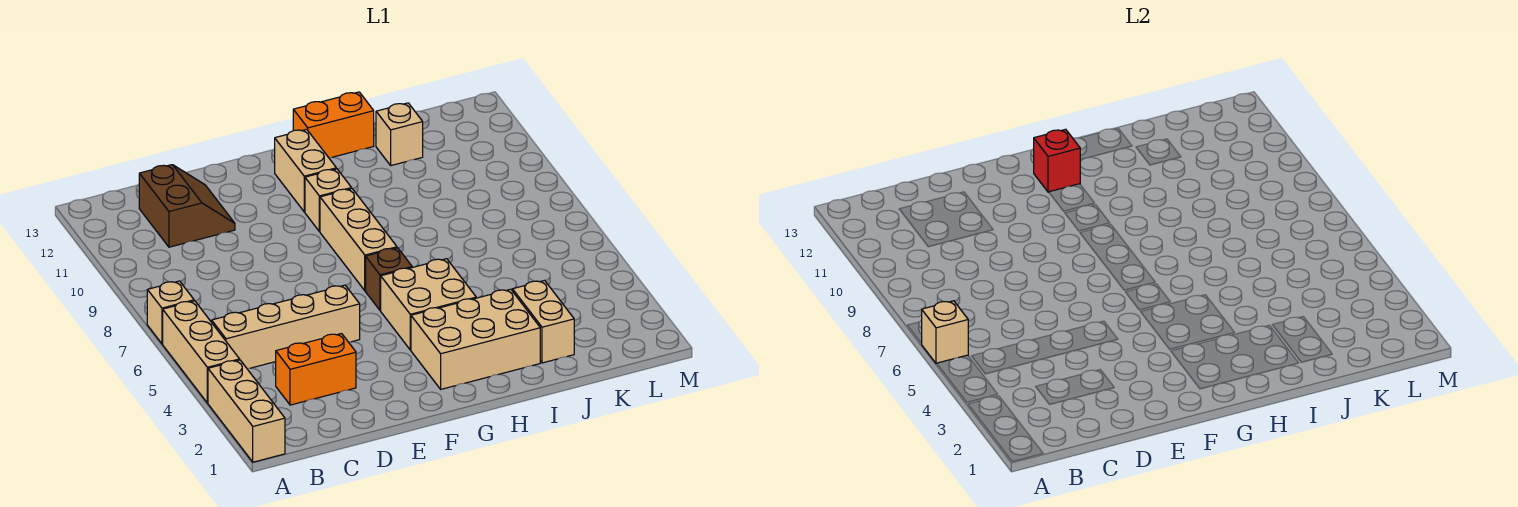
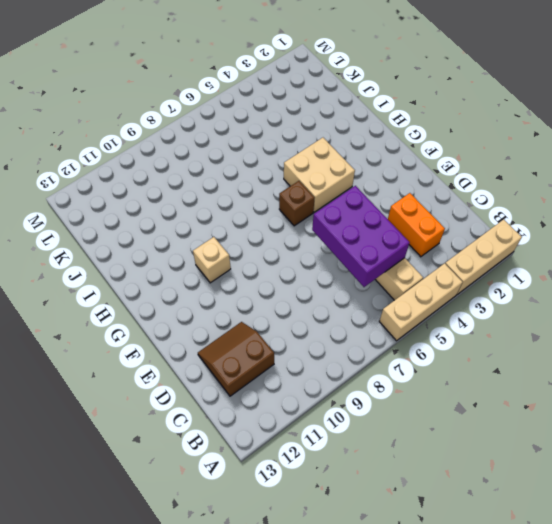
purple 2x3 brick [312,186,409,287] -> none
none -> tan 1x1 brick [147,281,194,344]
none -> tan 2x3 brick [411,289,540,389]
none -> tan 1x3 brick [320,189,397,291]

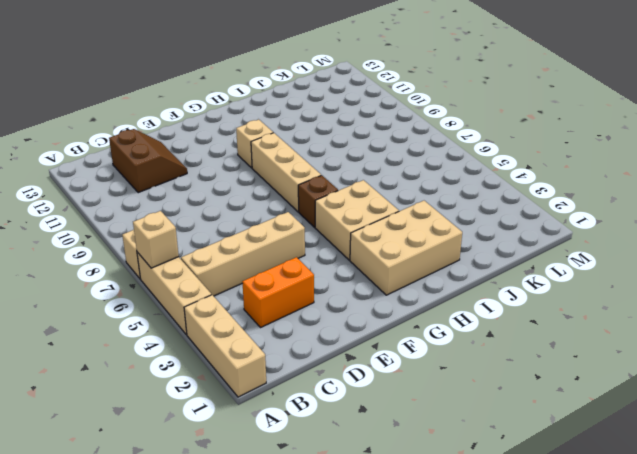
none -> tan 1x2 brick [275,129,336,212]
none -> orange 1x2 brick [293,92,374,158]
none -> tan 1x2 brick [512,281,574,363]

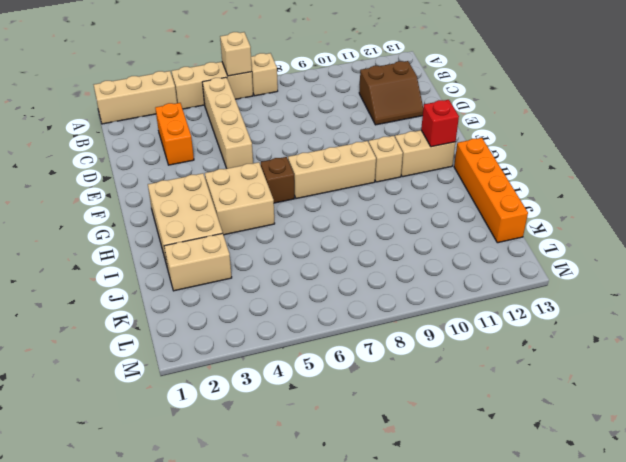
orange 1x4 brick [454,138,528,243] -> orange 1x2 brick [293,92,374,158]
none -> tan 1x1 brick [376,103,423,166]

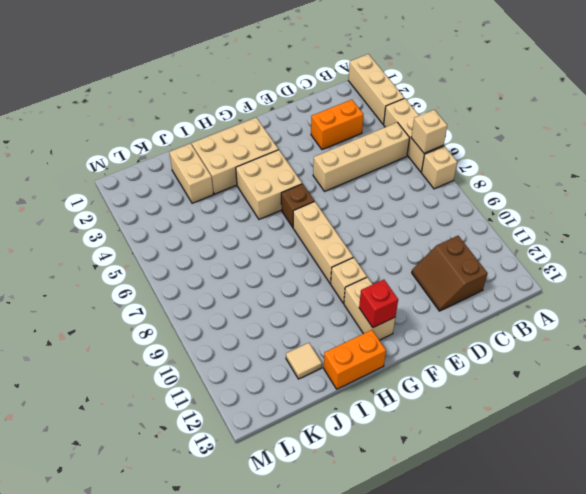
tan 1x1 tile [286,343,322,379] -> tan 1x1 brick [376,103,423,166]

